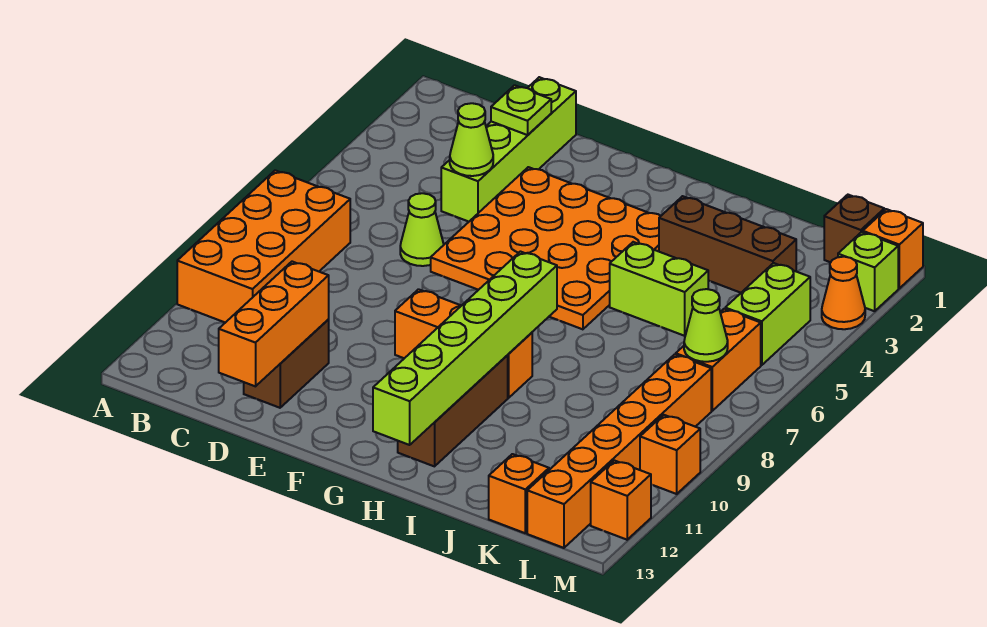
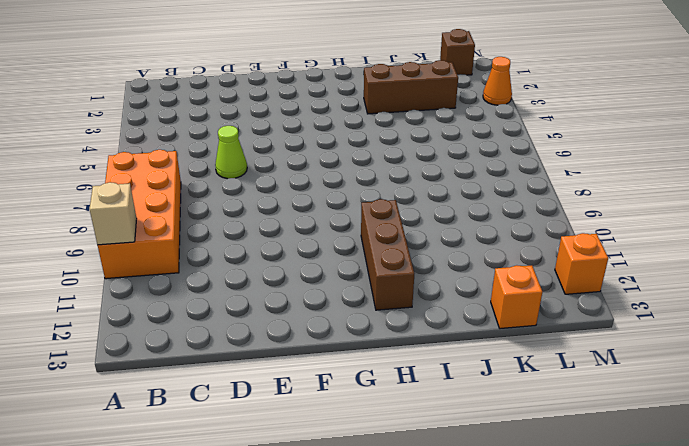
tan 1x1 brick [90,182,137,245] -> none
none -> lime 1x4 brick [441,77,576,222]
none -> brown 1x2 brick [244,320,329,408]
none -> orange 4x4 plate [431,167,660,329]

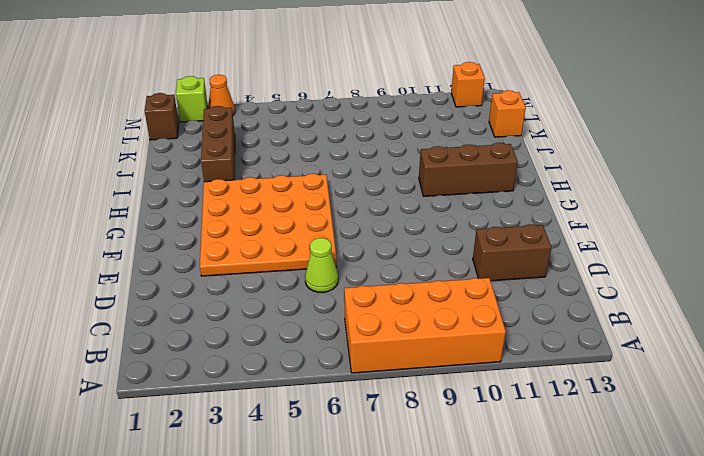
none -> lime 1x4 brick [441,77,576,222]
none -> orange 1x3 brick [395,289,532,398]
none -> lime 1x2 brick [610,242,708,336]

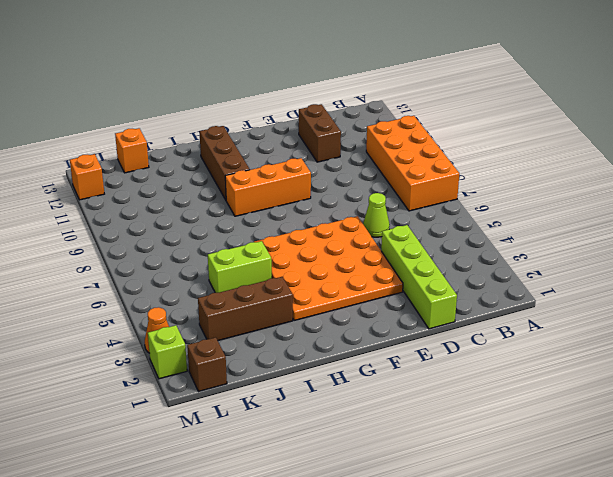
none -> lime 1x2 brick [725,263,810,365]
none -> orange 1x2 brick [676,309,761,411]
none -> orange 1x6 brick [527,354,711,548]

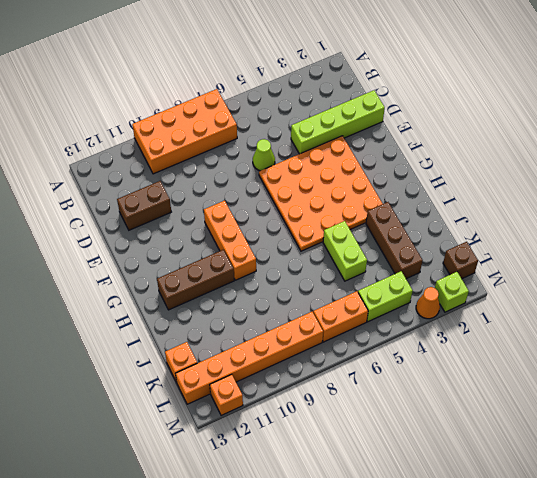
none -> orange 1x1 brick [863,209,923,288]
none -> orange 1x1 brick [640,415,700,494]
none -> lime 1x1 plate [491,85,551,135]

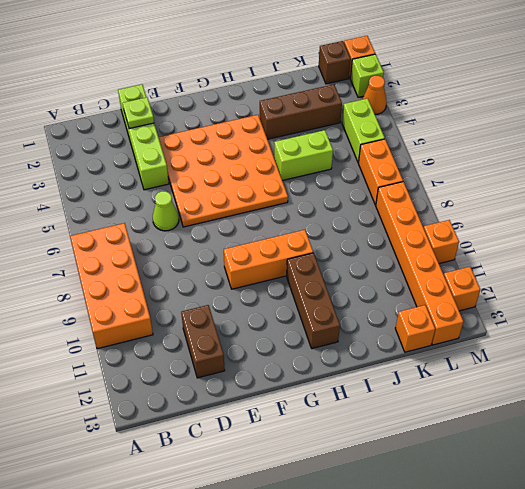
none -> lime 1x1 cone [450,103,493,176]
none -> orange 1x3 brick [219,262,329,386]
none -> lime 1x6 brick [373,252,557,445]

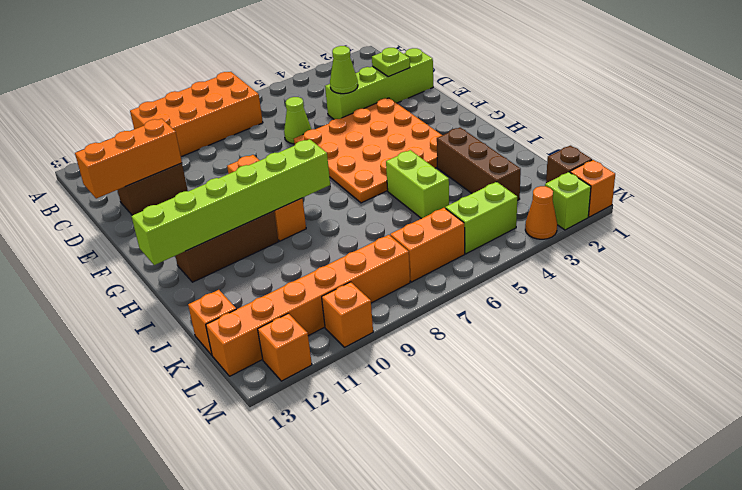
none -> lime 1x1 cone [684,289,728,362]

